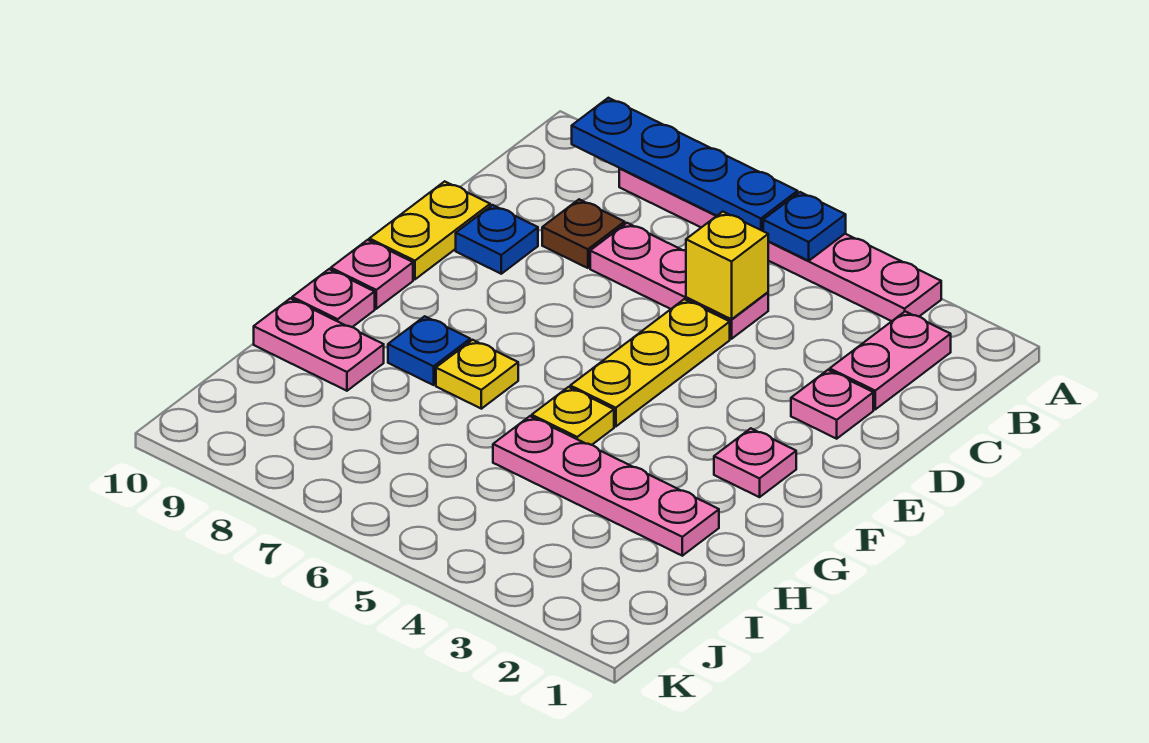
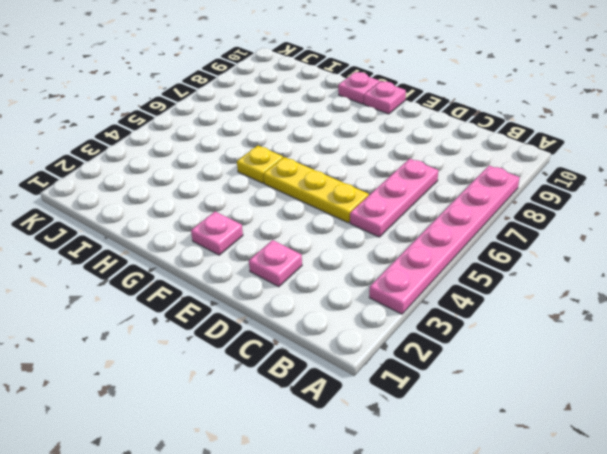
none -> pink 1x2 plate [830,311,951,409]
none -> brown 1x1 plate [542,199,625,268]
none -> blue 1x1 plate [456,205,538,274]

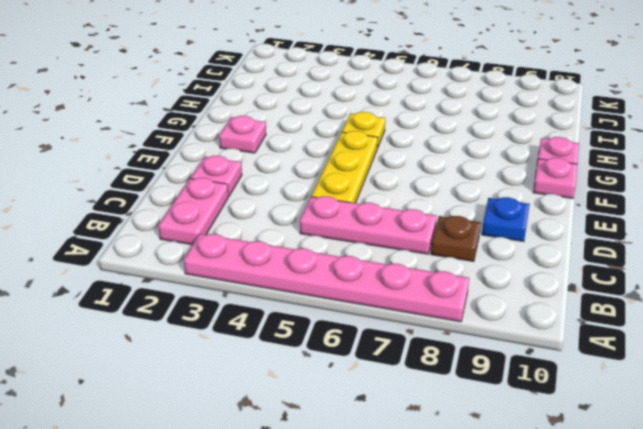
none -> yellow 1x2 plate [369,181,490,279]
none -> yellow 1x1 plate [436,340,518,409]
none -> blue 1x1 plate [388,316,470,385]

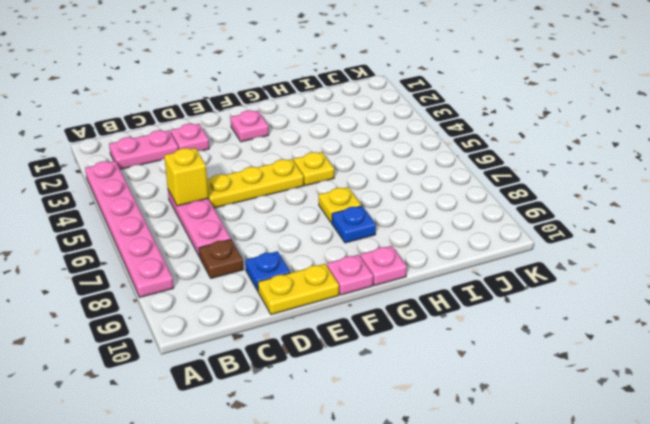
none -> pink 1x4 plate [493,416,719,556]
none -> pink 1x2 plate [254,298,384,391]
none -> blue 1x1 plate [763,192,846,261]

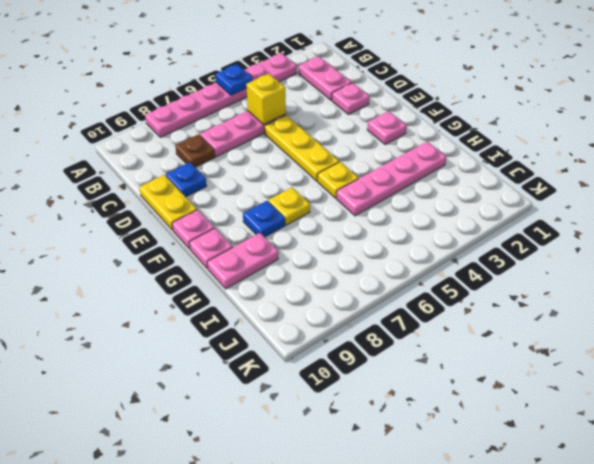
none -> blue 1x4 plate [572,98,798,231]

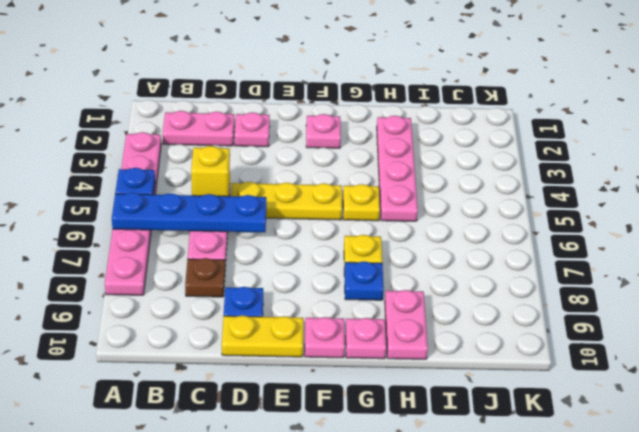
blue 1x4 plate [112,192,266,232] -> blue 1x4 plate turned to [572,98,798,231]

